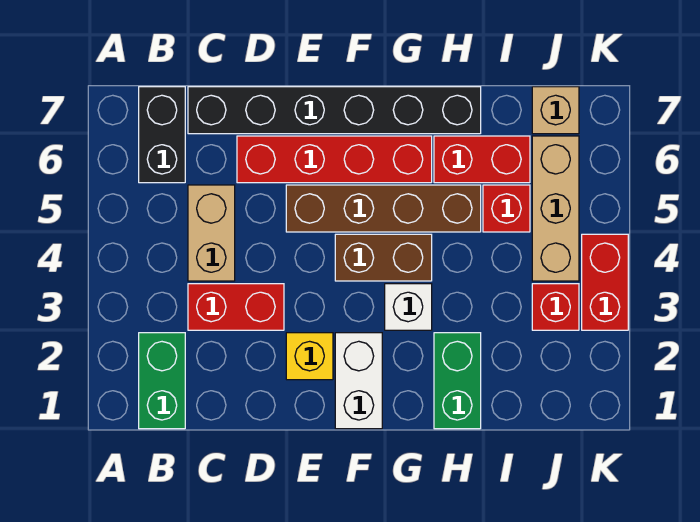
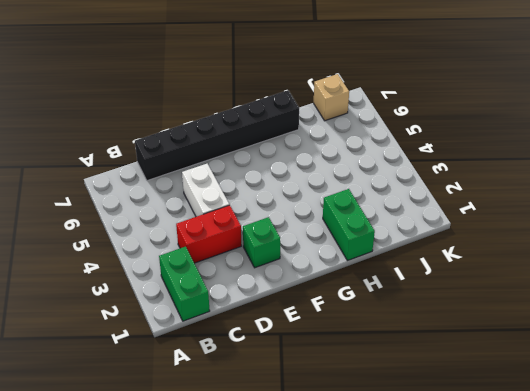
white 1x2 brick [182,164,229,217] -> white 1x2 brick moved to [335,333,382,429]
green 1x1 brick [243,217,280,268] -> yellow 1x1 brick [286,333,333,380]
none -> black 1x2 brick [139,87,185,183]
none -> tan 1x2 brick [188,185,235,281]
none -> red 1x4 brick [237,136,432,183]

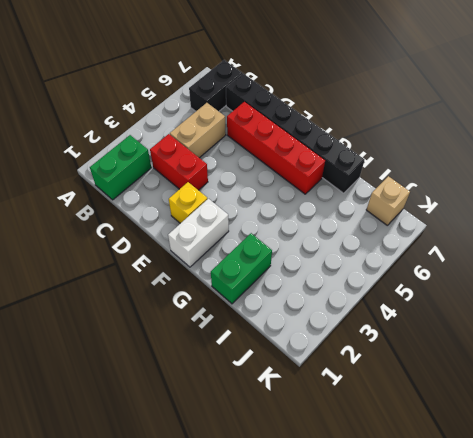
none -> brown 1x4 brick [286,185,481,232]
none -> brown 1x2 brick [335,234,432,281]
none -> white 1x1 brick [385,284,432,330]

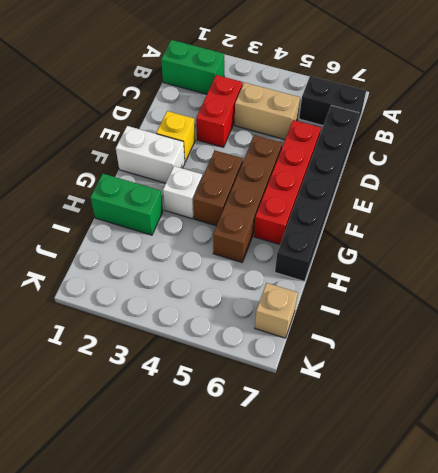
none -> red 1x2 brick [434,136,530,183]
none -> red 1x1 brick [483,185,530,232]
none -> red 1x1 brick [532,284,579,330]

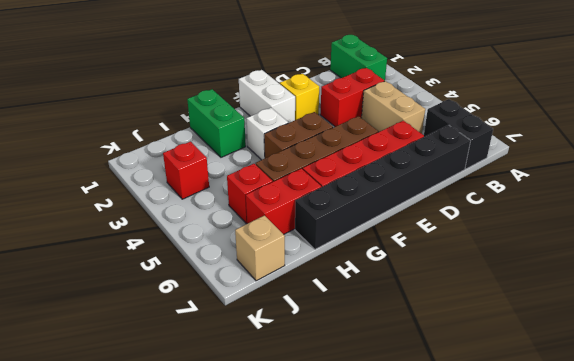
none -> tan 1x3 brick [532,136,579,281]
none -> red 1x2 brick [582,234,628,330]

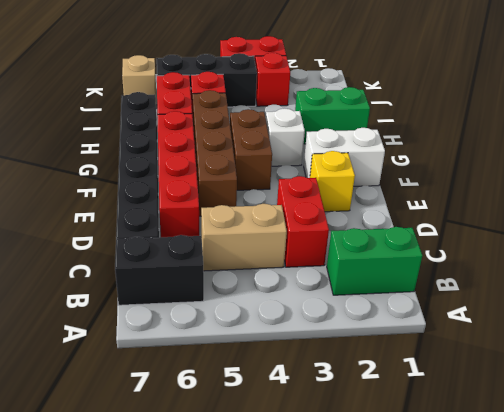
black 1x3 brick [156,53,257,107] -> tan 1x3 brick [532,136,579,281]

